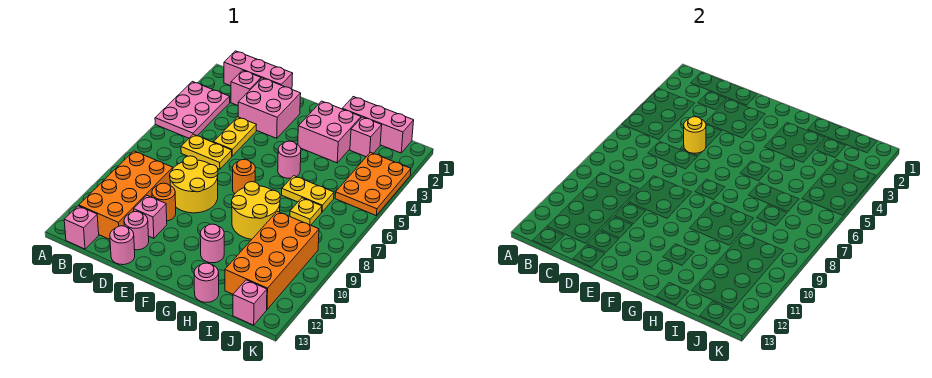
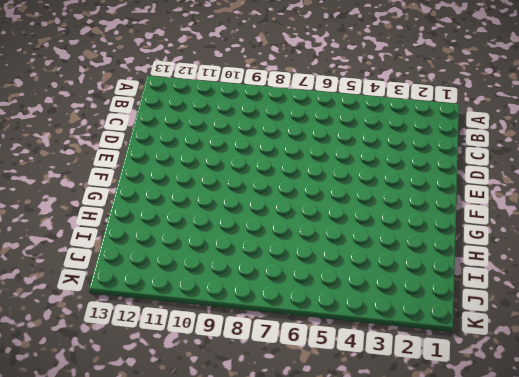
none -> pink 2x3 plate [155,81,230,138]
none -> pink 1x3 brick [224,51,293,89]
none -> orange 2x4 brick [79,151,173,239]

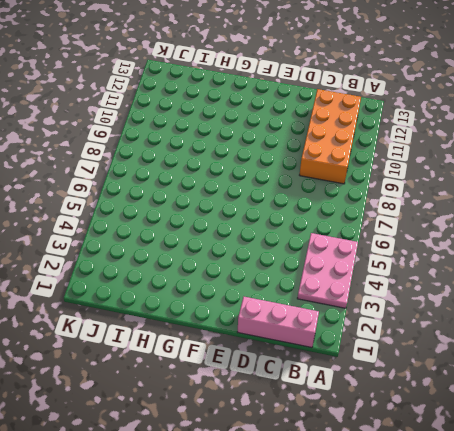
none -> pink 1x1 brick [64,206,99,249]
none -> pink 1x1 brick [231,70,261,106]
none -> yellow 1x2 plate [181,134,232,169]

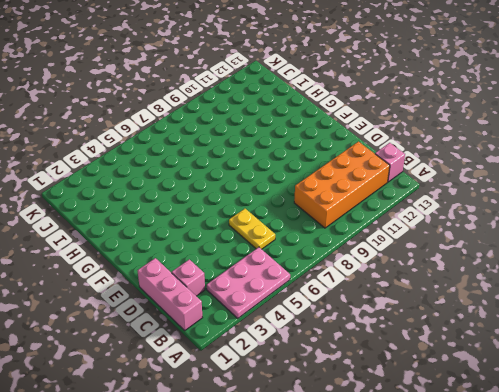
none -> pink 2x2 brick [238,78,301,138]
none -> yellow 1x2 plate [214,117,256,156]
none -> yellow 2x2 round brick [170,156,218,213]

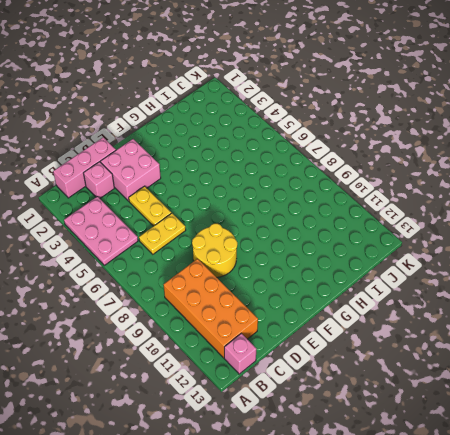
none -> orange 1x1 round brick [152,183,176,221]
none -> pink 1x1 brick [134,195,167,238]
none -> pink 1x1 round brick [124,211,149,250]

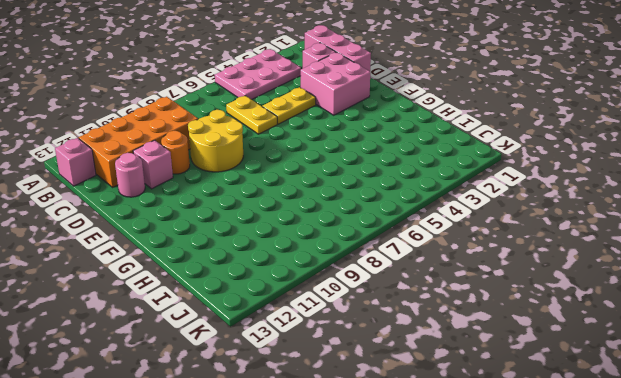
none -> pink 1x1 round brick [110,226,135,265]
none -> orange 1x1 round brick [233,159,255,194]
none -> pink 2x2 brick [298,101,361,163]

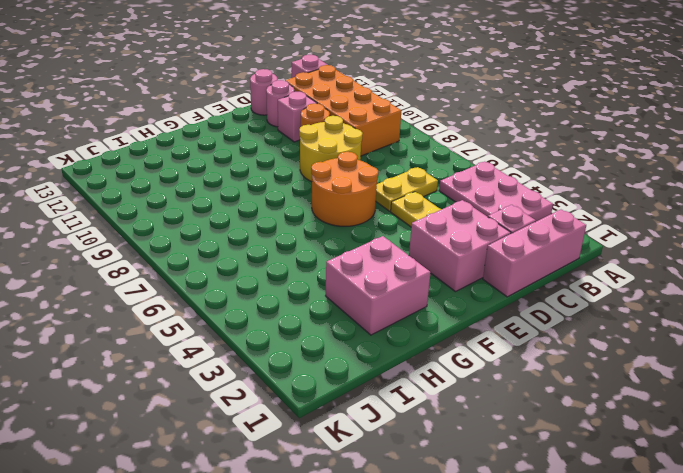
orange 2x2 round brick [311,152,378,226] -> orange 1x1 round brick [233,159,255,194]
none -> pink 1x1 round brick [278,141,301,178]
none -> yellow 2x2 round brick [232,182,280,239]
none -> pink 1x1 round brick [200,224,224,263]

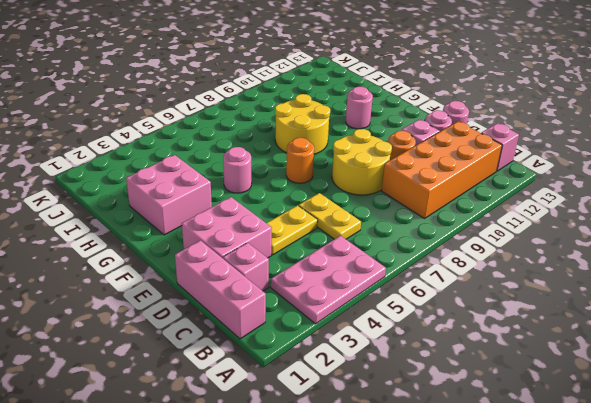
none -> pink 1x3 brick [342,97,414,153]
none -> yellow 1x2 plate [282,176,334,212]
none -> pink 1x1 round brick [194,263,219,302]

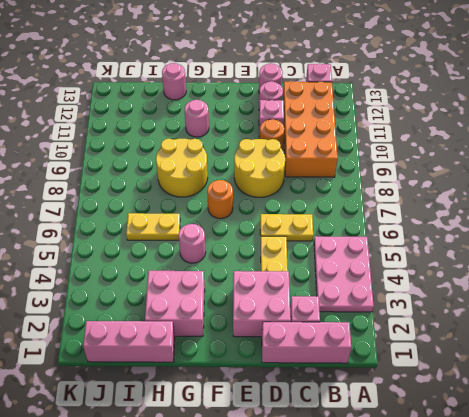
none -> pink 1x1 brick [350,117,382,157]
none -> yellow 1x1 plate [290,198,322,225]
none -> orange 2x4 brick [225,211,319,309]

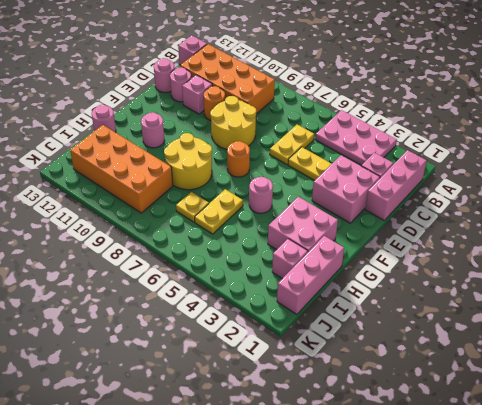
none -> orange 2x3 plate [335,152,411,215]
none -> pink 1x1 brick [233,280,267,325]
none -> yellow 1x1 round brick [684,117,706,153]

